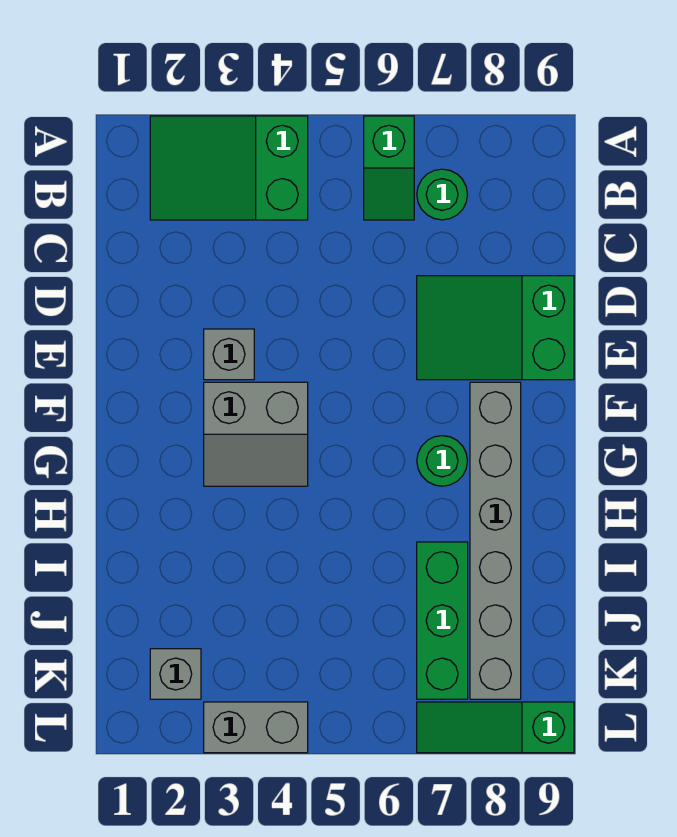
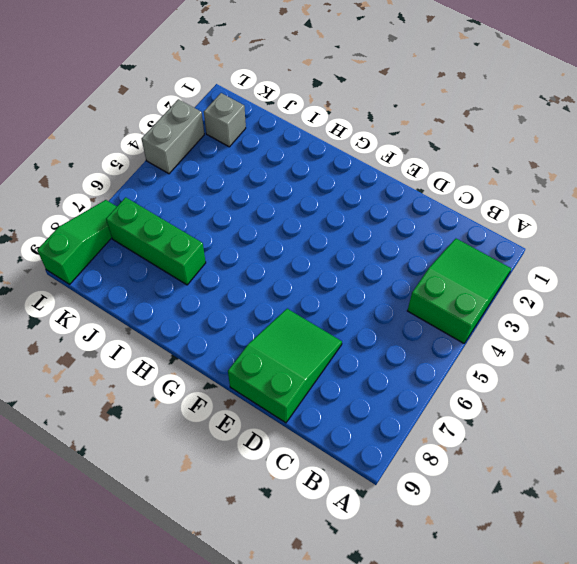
none -> green 1x2 slope [364,116,414,220]
none -> green 1x1 round brick [417,169,467,220]
none -> grey 1x1 brick [204,329,254,380]

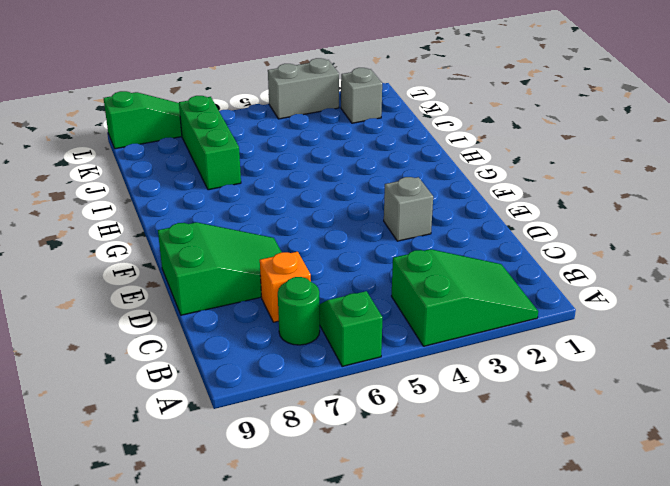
orange 1x1 brick [260,252,311,322] -> none
none -> grey 2x2 slope [204,382,308,486]
none -> grey 1x6 brick [470,382,521,699]
none -> green 1x1 round brick [417,436,467,486]

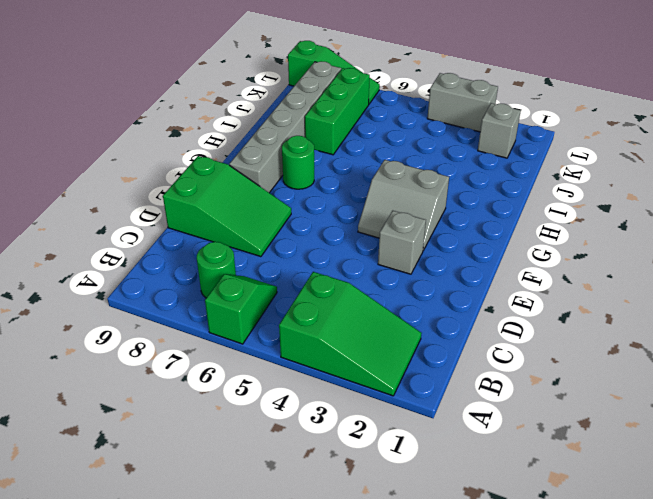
grey 2x2 slope [358,160,449,250] -> grey 2x2 slope turned to [204,382,308,486]

